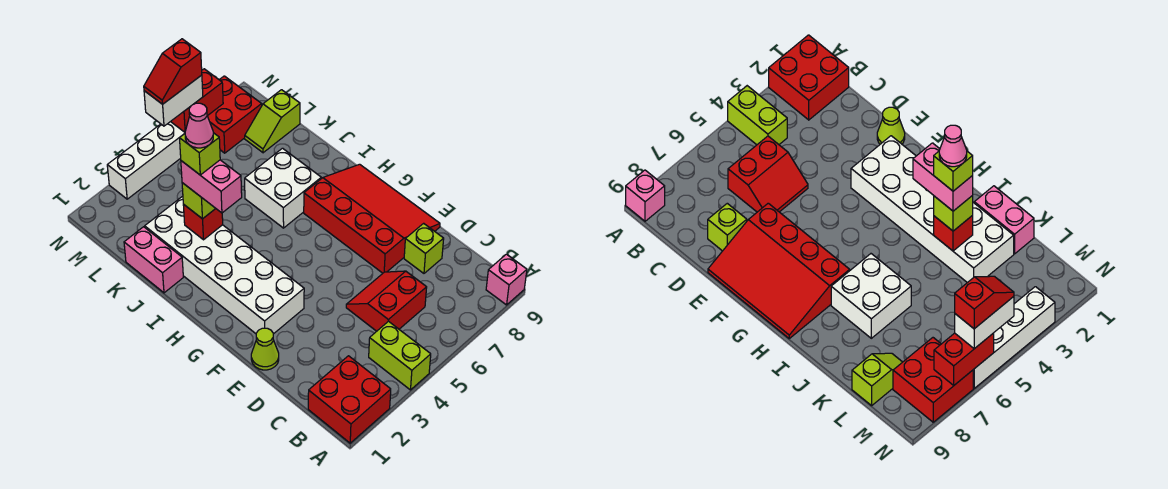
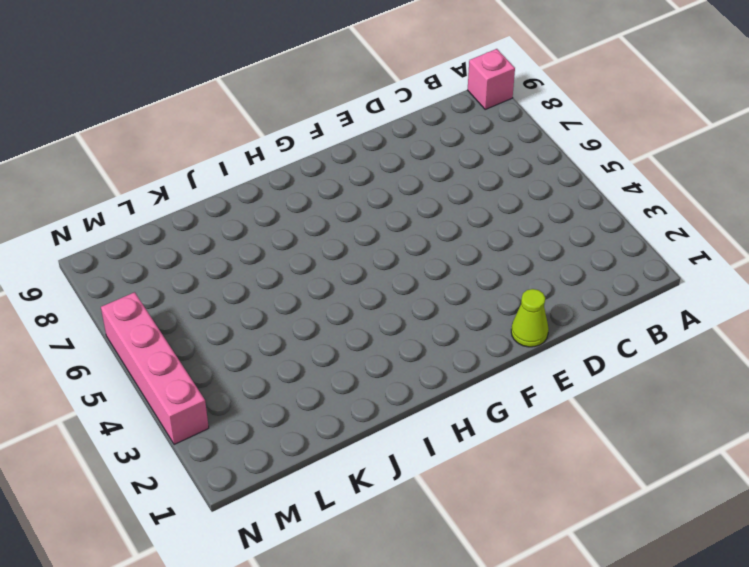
pink 1x4 brick [101,292,209,445] -> white 1x4 brick [107,122,185,199]
none -> red 2x2 brick [308,356,391,443]
none -> lime 1x2 brick [369,321,431,390]
none -> red 2x2 slope [346,271,427,331]

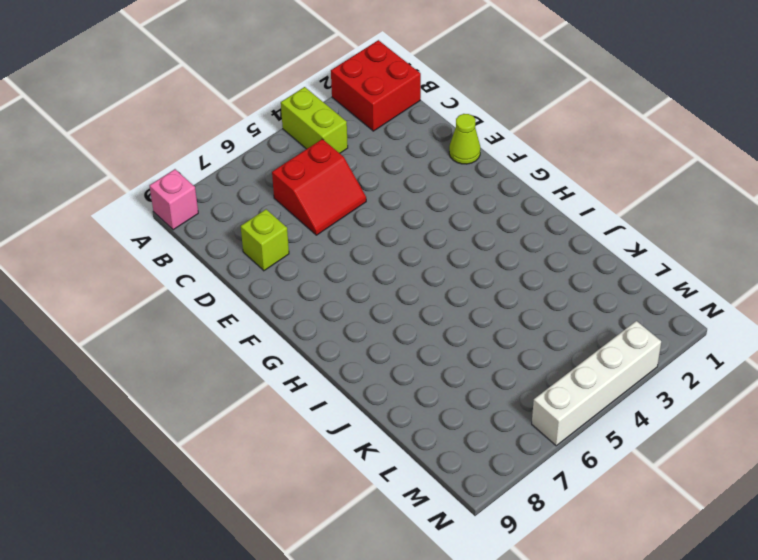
none -> red 3x4 slope [304,164,440,273]
none -> white 2x6 brick [145,196,304,334]
none -> white 2x2 brick [245,148,321,228]

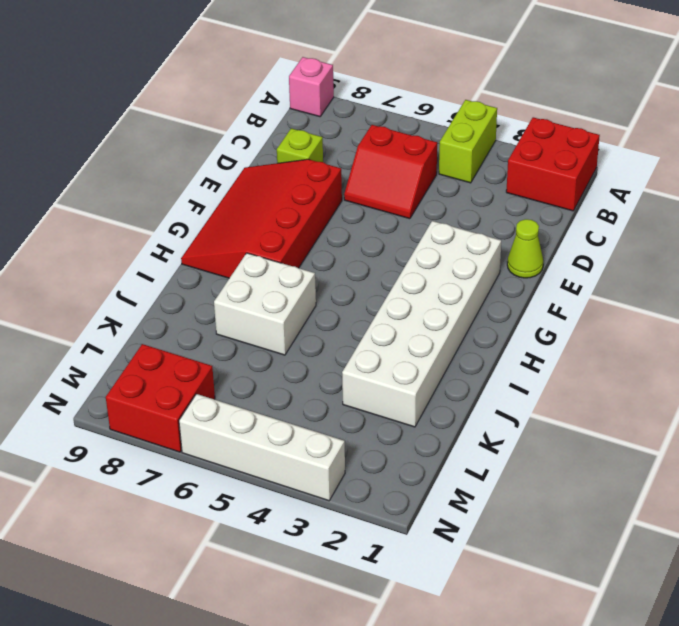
none -> pink 1x2 brick [124,227,183,293]
none -> lime 1x2 slope [245,90,300,153]
none -> red 1x1 brick [183,204,223,240]

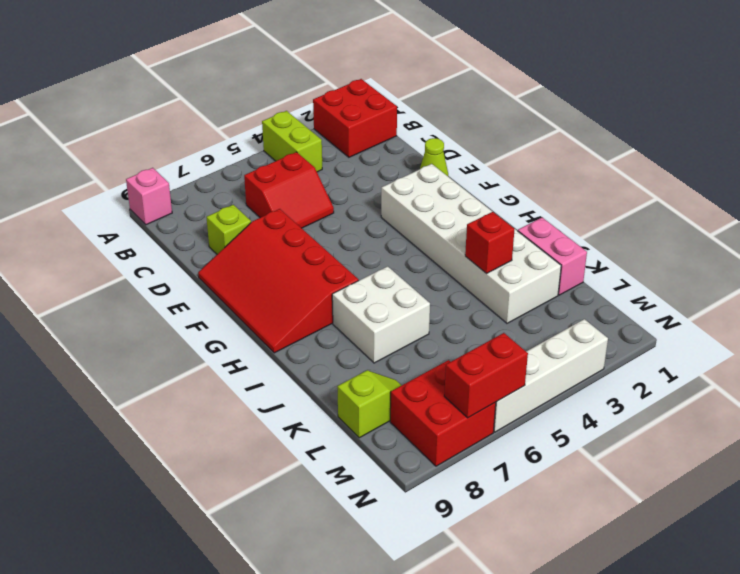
none -> lime 1x1 brick [182,183,216,219]
none -> white 1x2 brick [144,75,203,126]
none -> pink 1x2 brick [181,160,242,213]

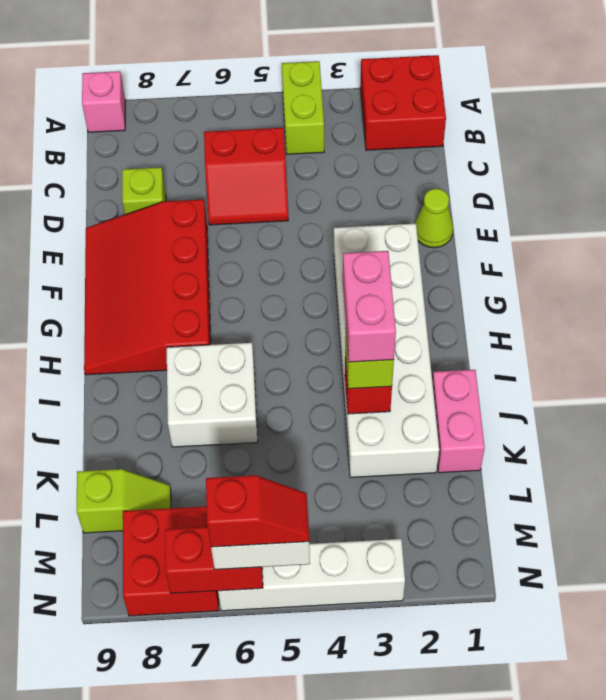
none -> lime 1x1 brick [180,133,220,175]
none -> pink 1x1 cone [185,103,213,148]

